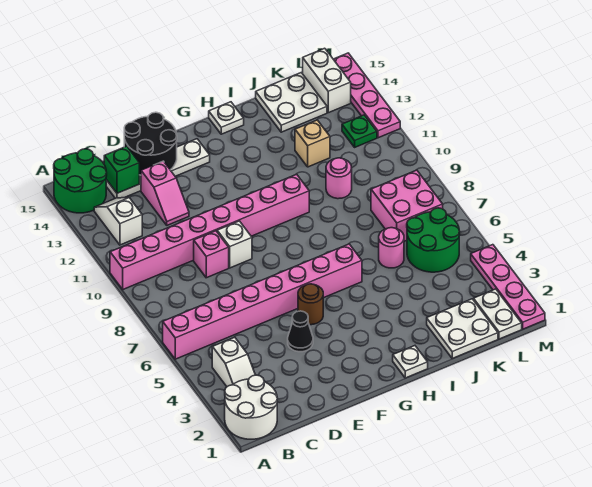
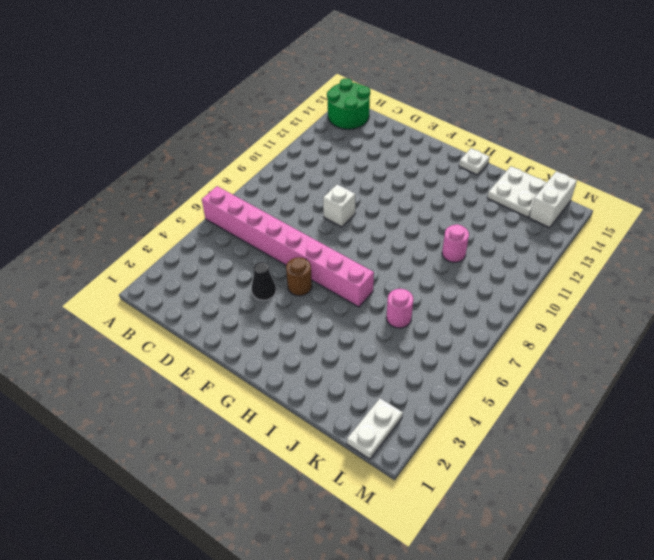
none -> white 2x2 round brick [225,375,277,439]
none -> pink 1x8 brick [110,174,309,289]
none -> white 1x2 slope [212,337,255,387]

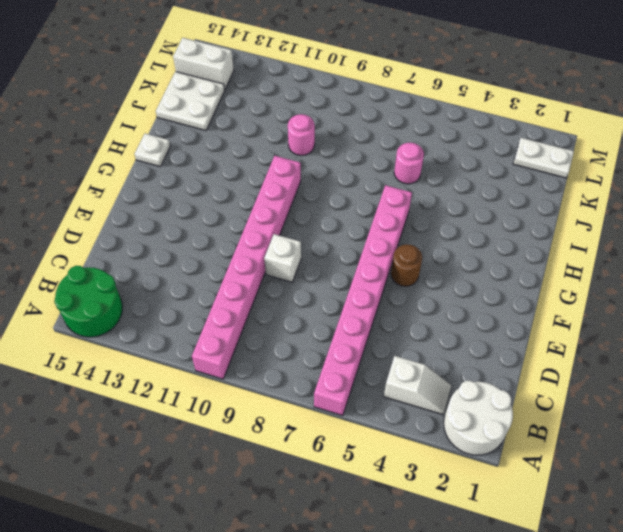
none -> white 1x2 slope [94,198,142,245]
none -> white 1x4 plate [106,139,210,198]
none -> pink 1x1 brick [194,231,229,278]

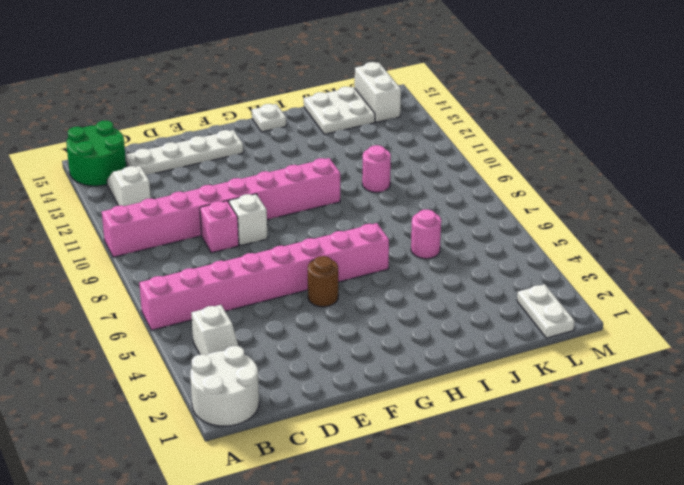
none -> pink 1x2 slope [141,161,189,225]
none -> black 1x1 cone [288,311,313,352]
none -> white 1x1 plate [393,346,428,378]

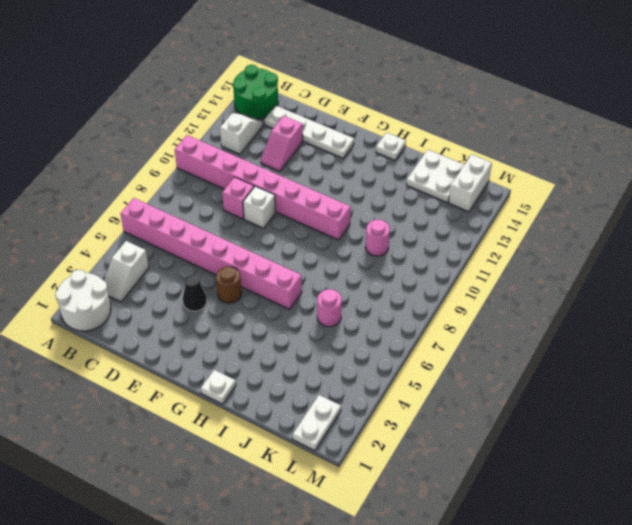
none -> white 2x2 plate [427,299,498,358]
none -> tan 1x1 brick [295,120,330,167]
none -> green 2x2 round brick [407,208,460,272]

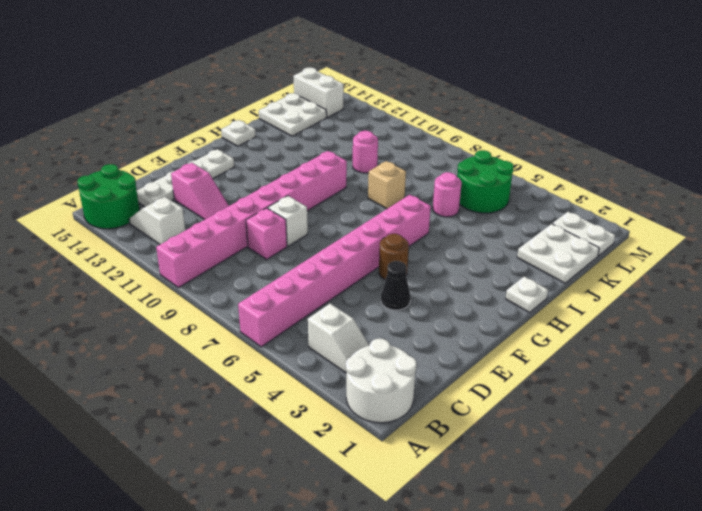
tan 1x1 brick [368,161,406,209] -> tan 1x1 brick moved to [295,120,330,167]
none -> pink 2x2 brick [371,170,443,241]
none -> green 1x1 plate [342,115,377,147]
none -> pink 1x4 plate [471,245,545,329]

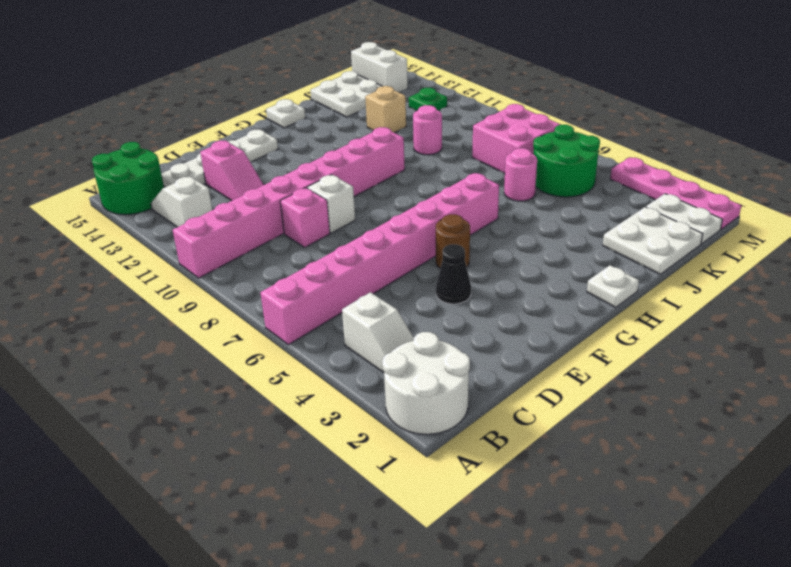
none -> pink 1x4 plate [333,53,400,138]
none -> green 1x1 brick [104,146,139,193]
none -> black 2x2 round brick [124,112,177,175]

